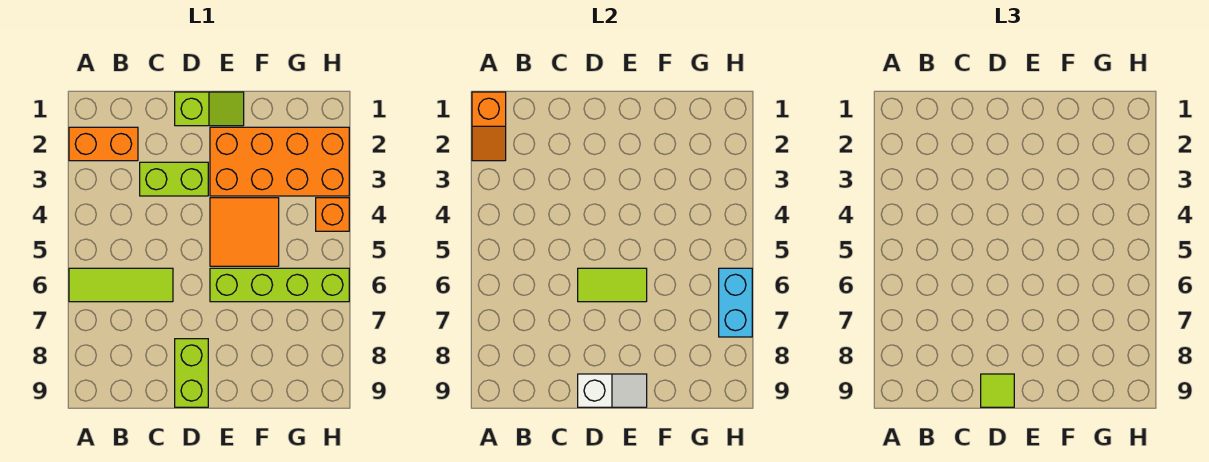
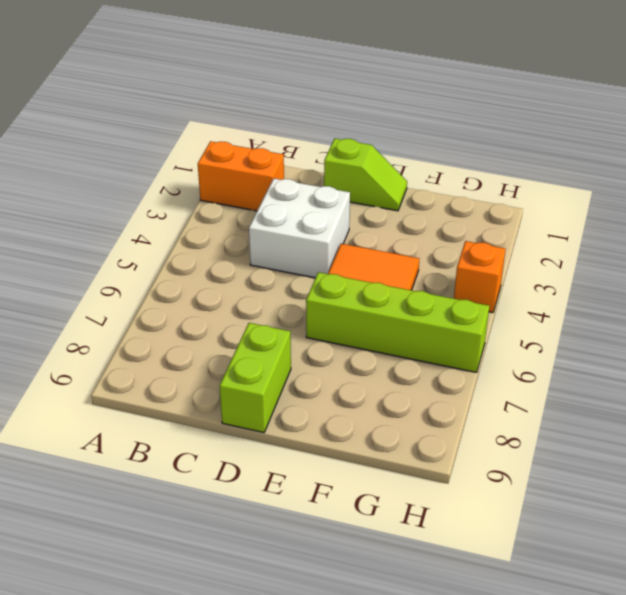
white 2x2 brick [249,179,350,278] -> lime 1x2 brick [140,162,208,196]
none -> lime 1x3 tile [69,268,173,302]
none -> orange 2x4 brick [210,127,349,196]
none -> orange 1x2 slope [472,92,506,161]

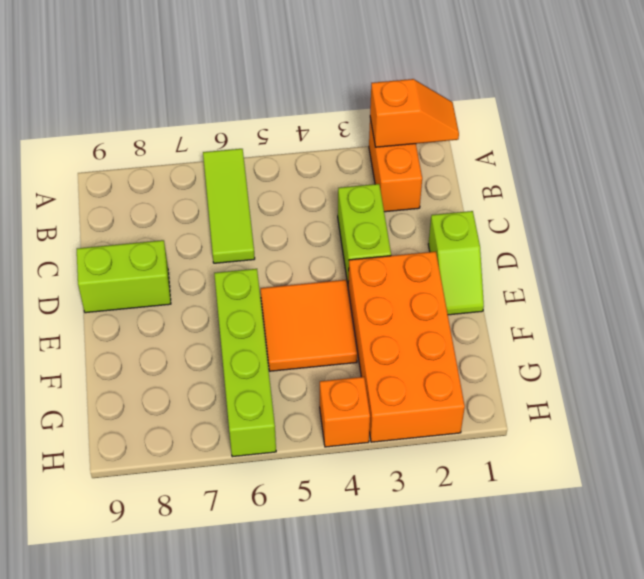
orange 1x2 slope [370,79,459,147] -> orange 1x2 slope turned to [472,92,506,161]
none -> lime 1x2 tile [578,268,647,302]
none -> white 1x2 slope [578,374,647,407]
none -> cyan 1x2 brick [719,268,752,337]

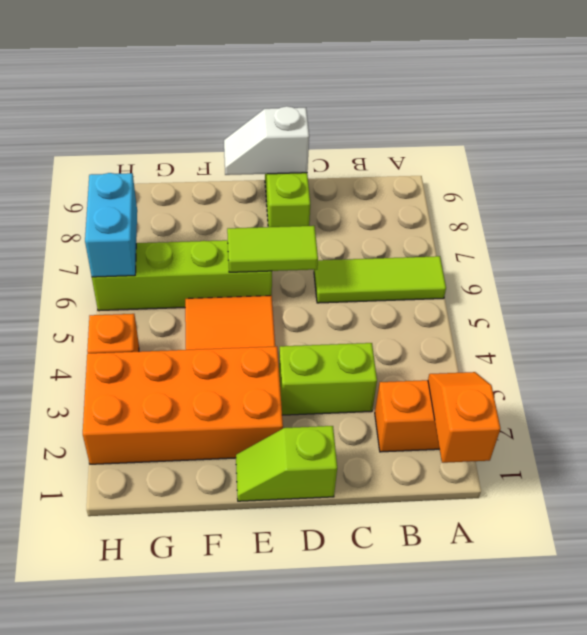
none -> lime 1x1 tile [981,374,1014,407]

